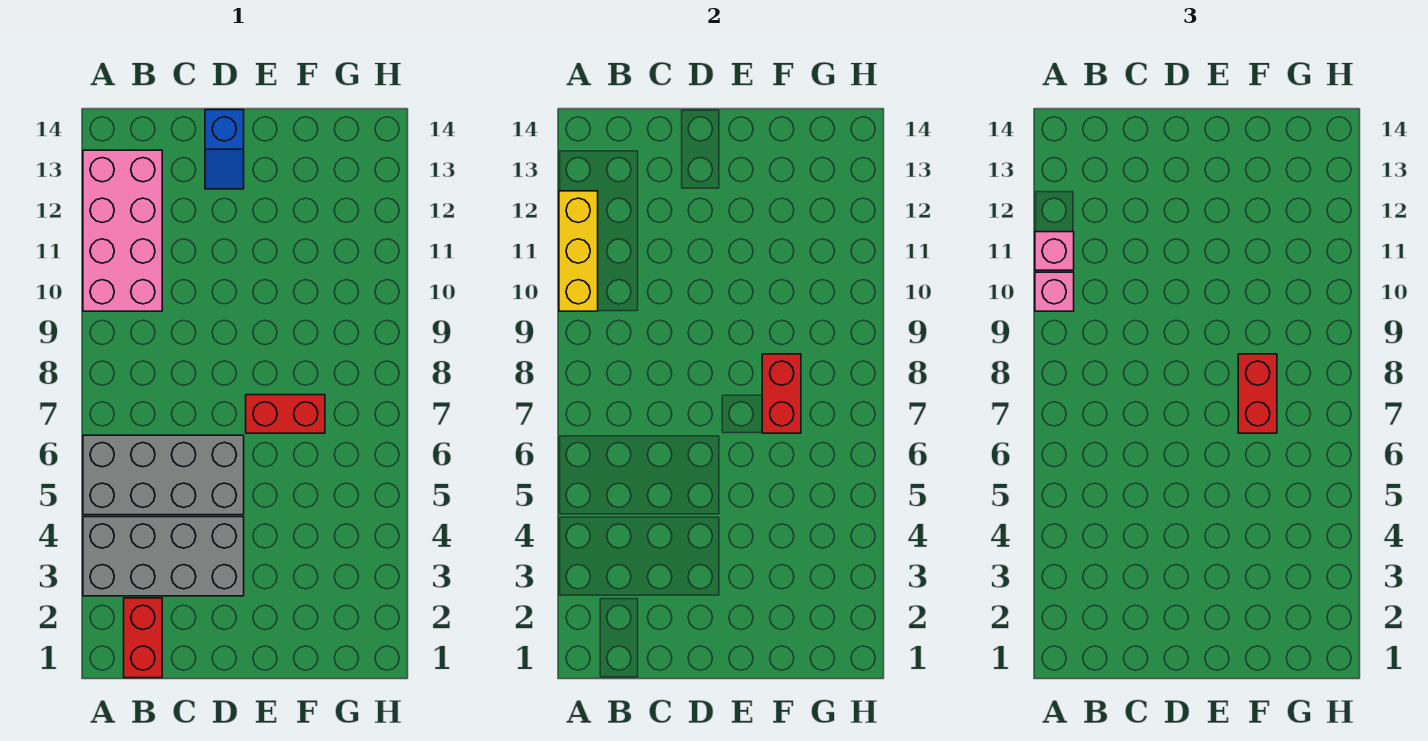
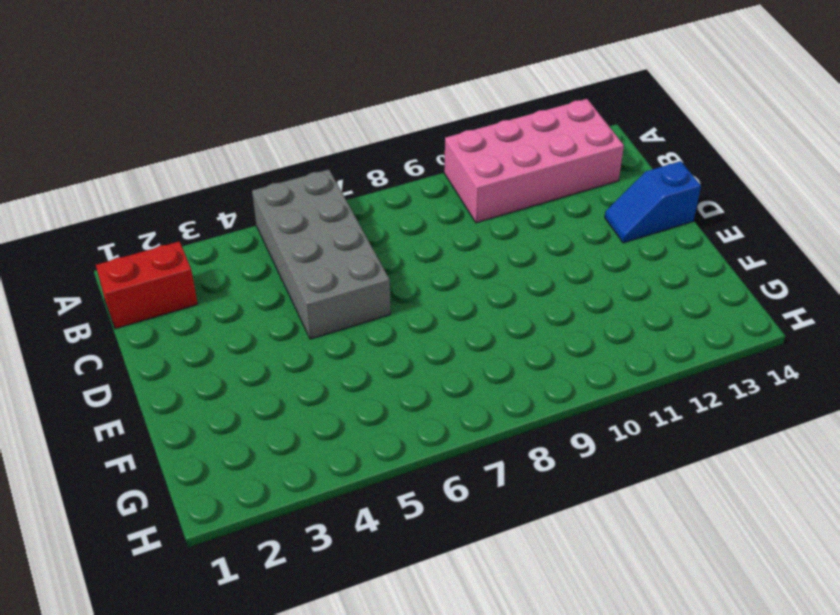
none -> grey 2x4 brick [83,517,244,596]
none -> red 1x2 brick [246,395,325,433]

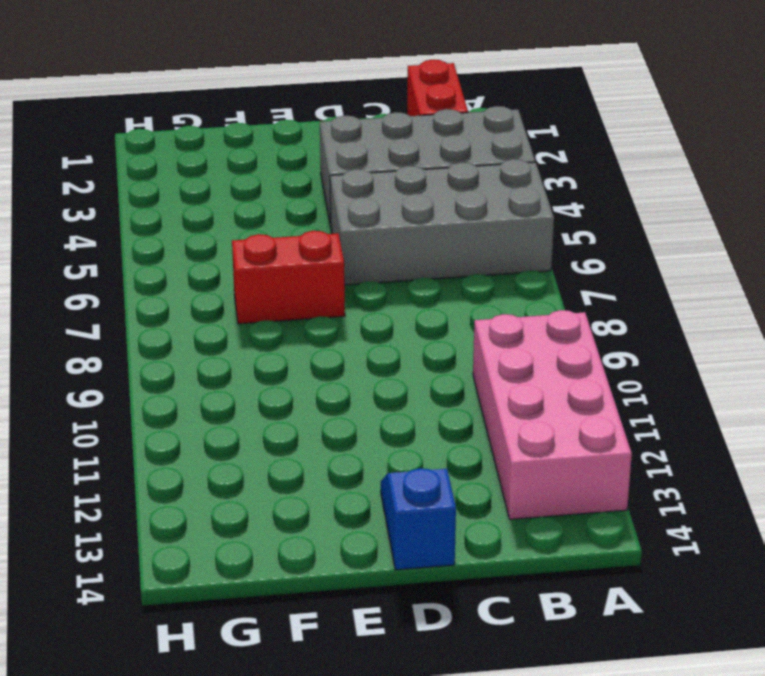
none -> yellow 1x3 brick [559,191,598,311]
none -> red 1x2 brick [762,354,801,433]

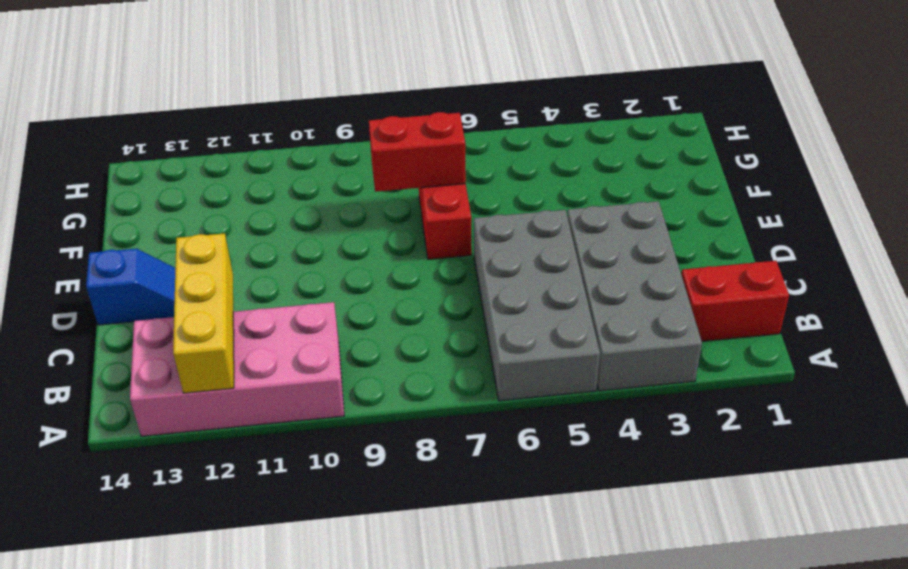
yellow 1x3 brick [173,233,234,393] -> yellow 1x3 brick turned to [559,191,598,311]
none -> pink 1x1 brick [1035,272,1074,311]
none -> pink 1x1 brick [1035,232,1074,270]

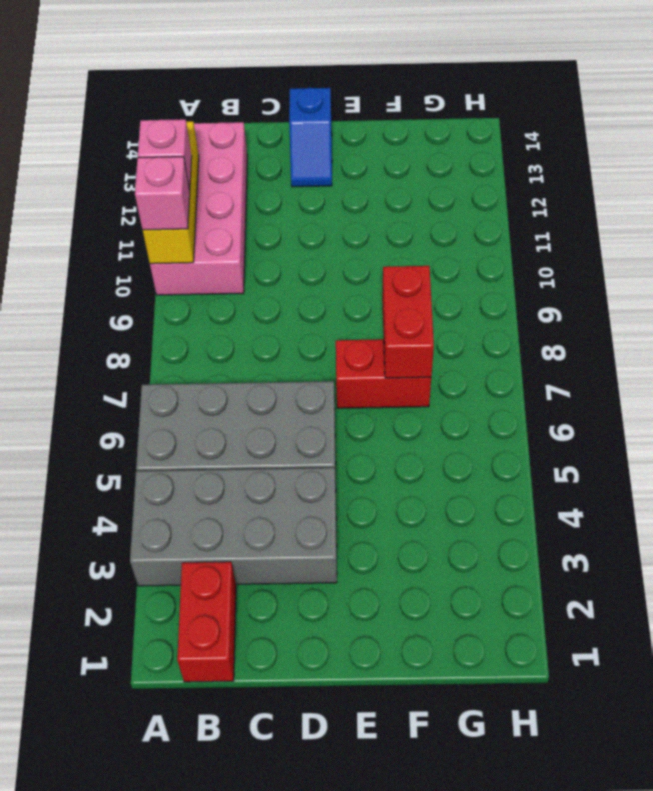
none -> red 1x2 brick [1238,354,1277,433]

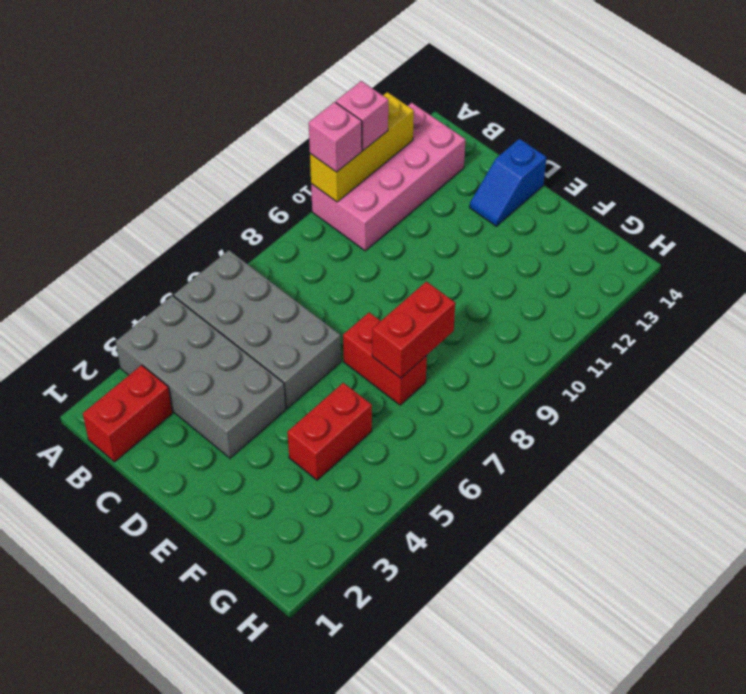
red 1x2 brick [287,383,372,480] -> red 1x2 brick moved to [1238,354,1277,433]

